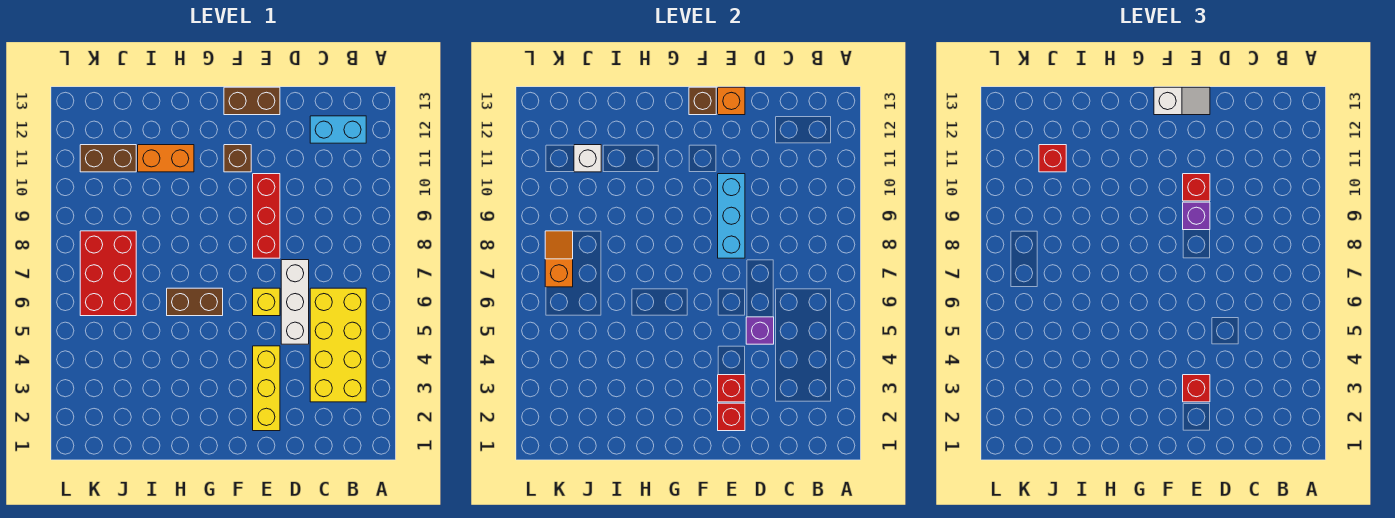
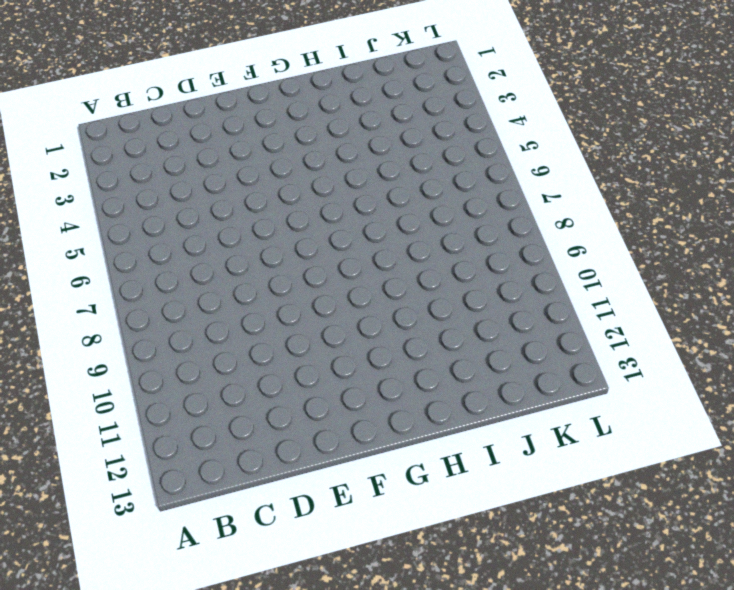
none -> yellow 2x4 brick [310,288,366,402]
none -> cyan 1x2 brick [310,116,366,143]
none -> white 1x3 brick [281,260,309,344]

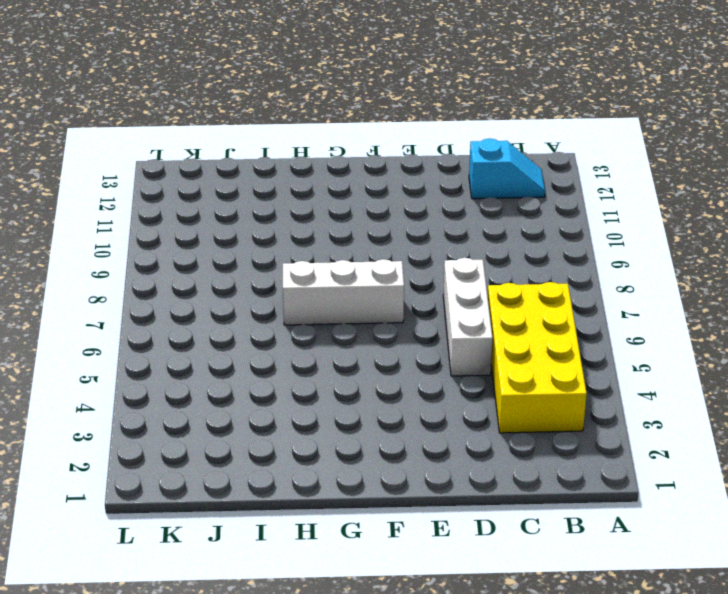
cyan 1x2 slope [469,139,545,199] -> cyan 1x2 brick [310,116,366,143]
white 1x3 brick [283,259,404,325] -> none
none -> yellow 1x3 brick [253,346,280,431]
none -> yellow 1x1 brick [253,288,280,316]
none -> red 1x3 brick [253,174,280,258]

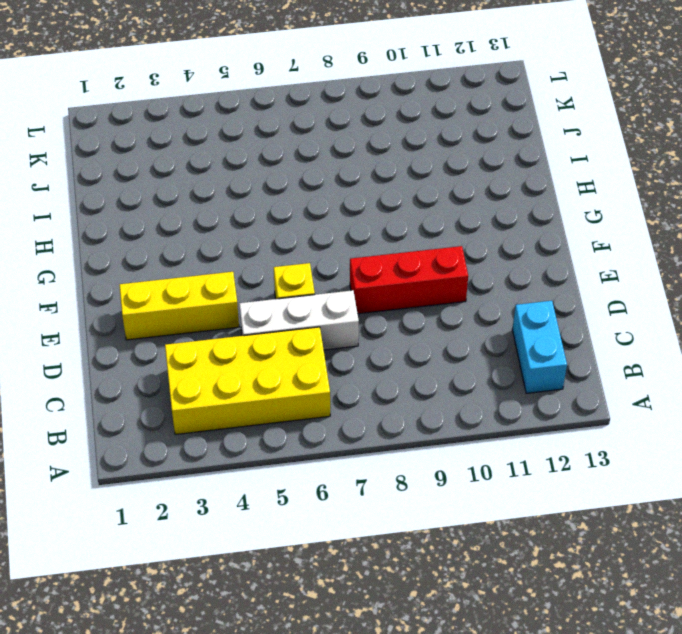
none -> brown 1x2 brick [224,87,280,115]
none -> brown 1x1 brick [224,145,251,172]
none -> brown 1x2 brick [167,288,223,316]

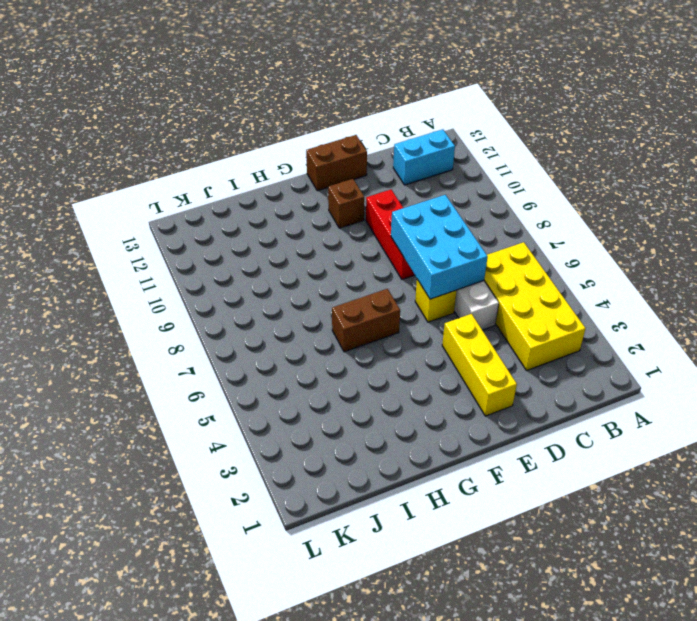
cyan 2x3 brick [391,195,488,299] -> cyan 1x3 brick [718,174,745,258]
none -> orange 1x2 brick [138,145,194,172]
none -> red 2x3 brick [80,231,136,316]
none -> brown 1x2 brick [80,145,136,172]

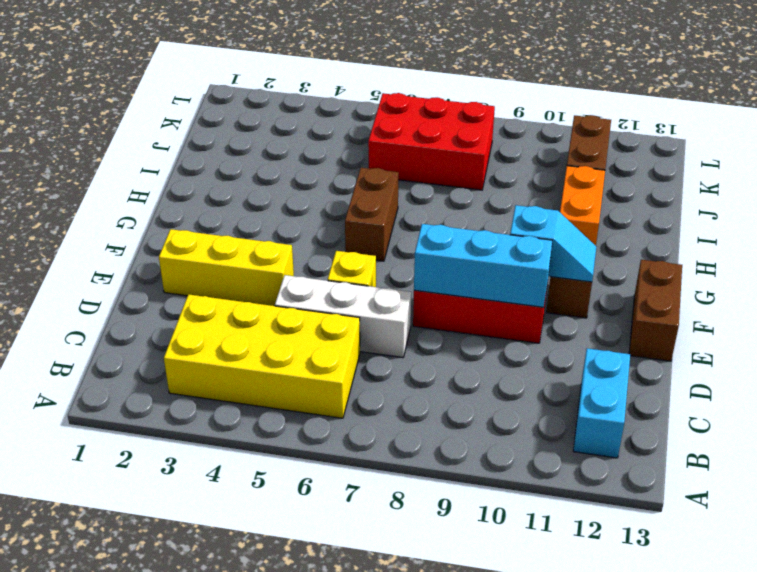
cyan 1x2 slope [510,205,596,282] -> none
none -> purple 1x1 brick [746,317,774,344]
none -> red 1x1 brick [718,403,745,431]
none -> red 1x1 brick [718,375,745,402]

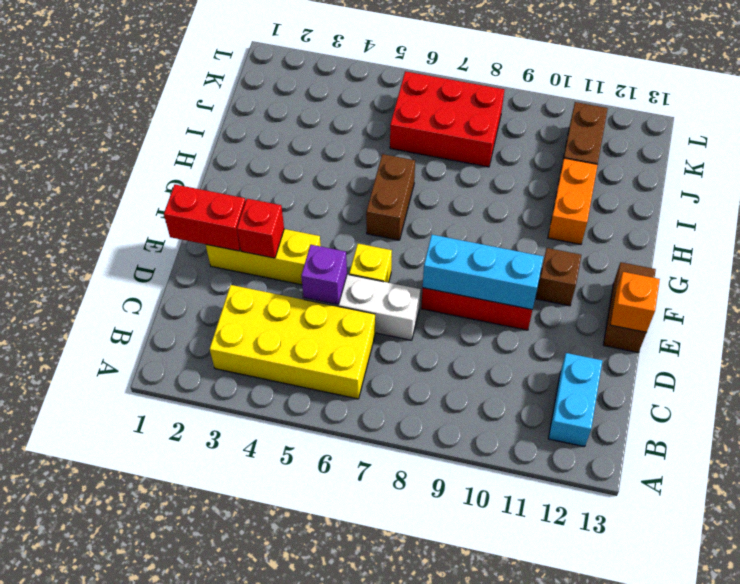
red 1x2 brick [164,185,246,251] -> red 1x1 brick [718,403,745,431]
none -> brown 1x1 brick [689,87,716,115]
none -> white 1x1 brick [574,145,601,172]
none -> orange 1x2 slope [545,231,573,287]

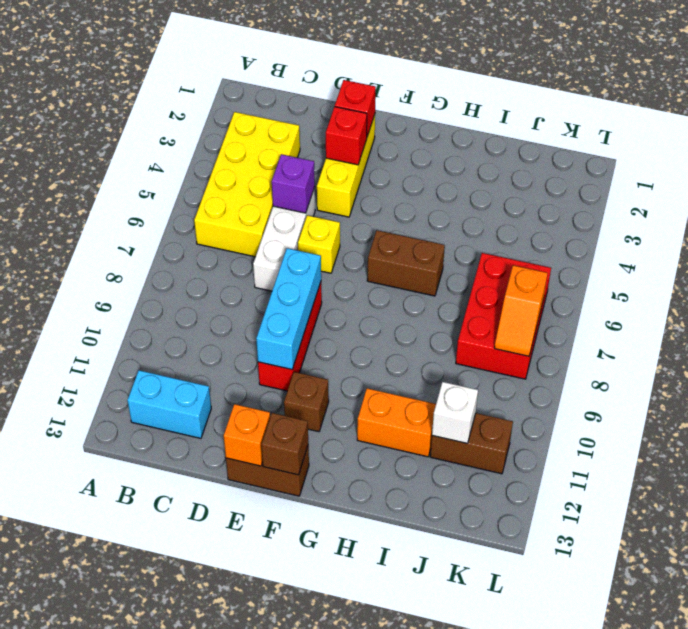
none -> red 1x1 brick [1183,375,1210,402]
none -> purple 1x1 brick [1183,202,1210,230]
none -> red 1x1 brick [1183,174,1210,201]

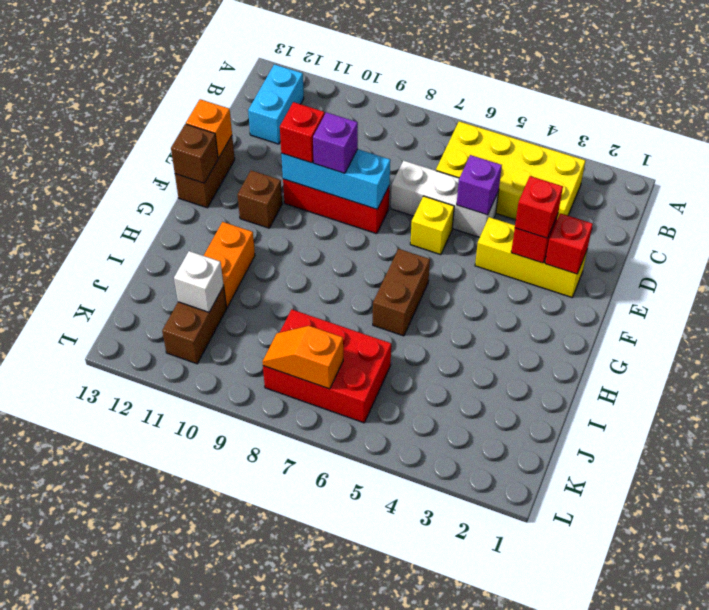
none -> white 1x2 slope [1154,87,1210,115]
none -> red 1x1 brick [1039,145,1066,172]

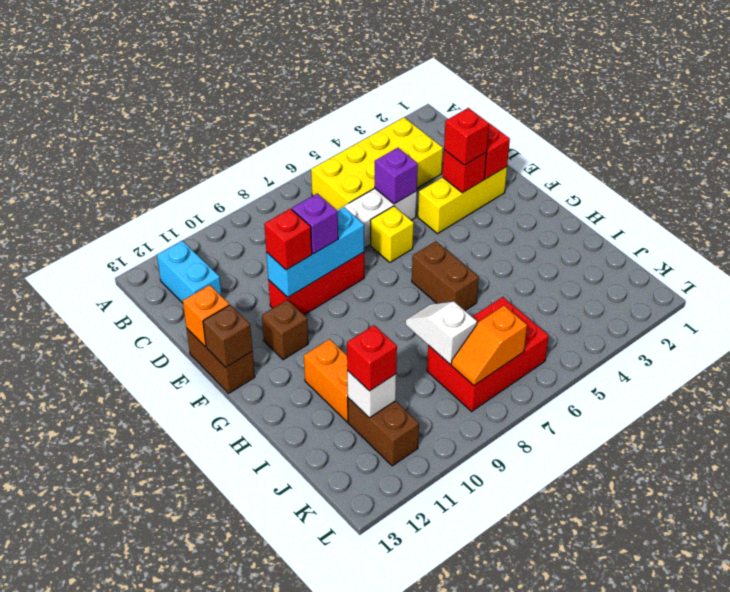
white 1x2 slope [406,301,477,364] -> white 1x2 slope moved to [1154,87,1210,115]

